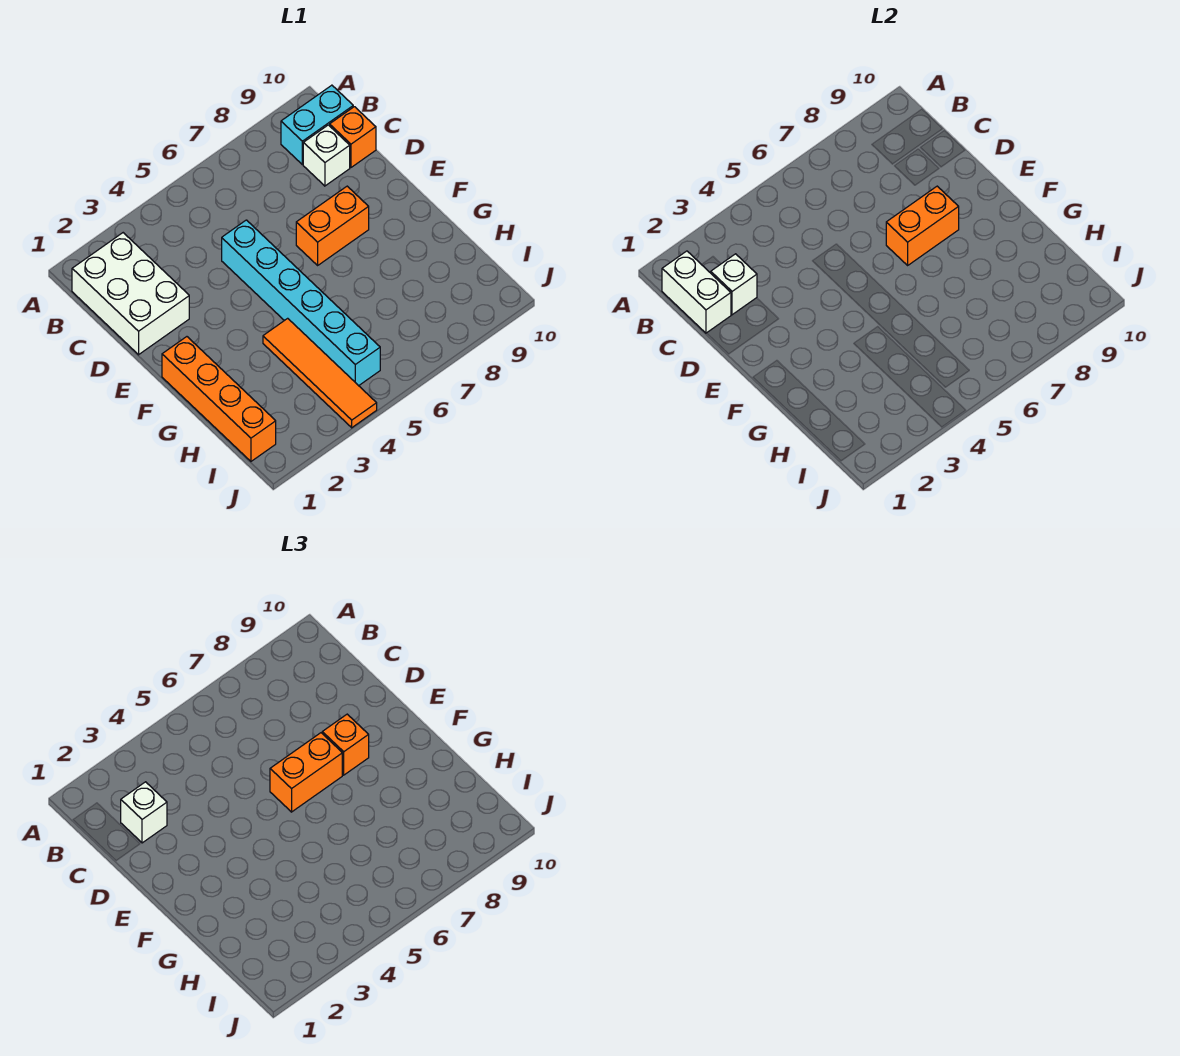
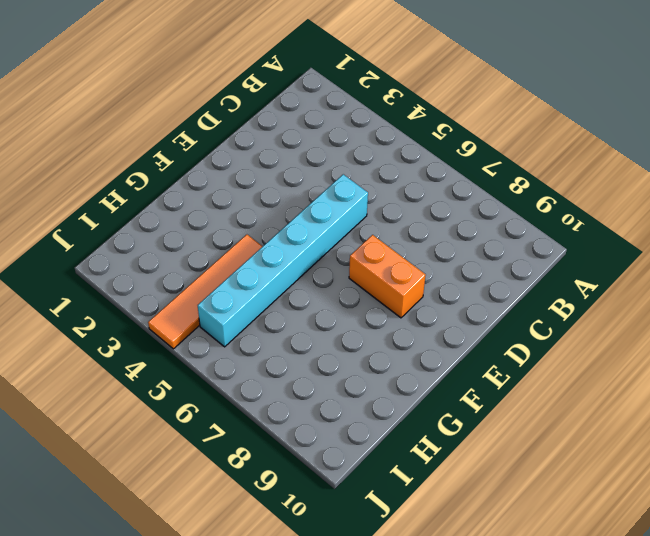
none -> white 2x3 brick [72,233,189,355]
none -> cyan 1x2 brick [281,85,353,165]
none -> white 1x1 brick [303,125,350,186]

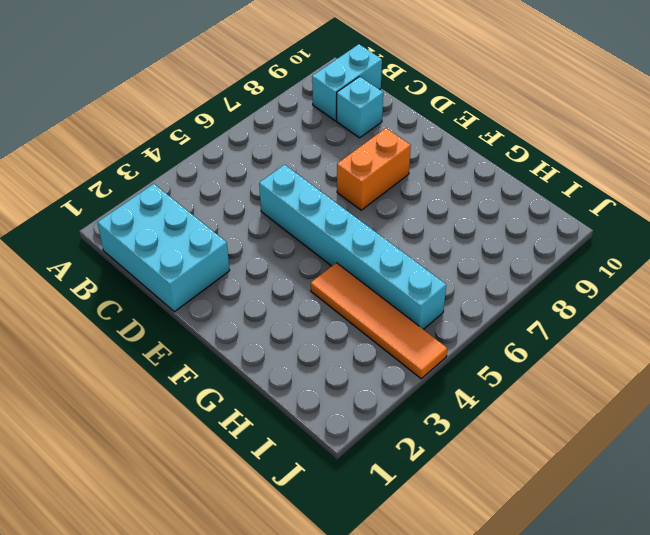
cyan 2x3 brick [97,184,230,312] -> white 2x3 brick [72,233,189,355]
cyan 1x1 brick [337,77,383,138] -> white 1x1 brick [303,125,350,186]
none -> orange 1x1 brick [330,107,376,167]
none -> orange 1x4 brick [162,337,276,461]
none -> white 1x2 brick [662,251,731,333]

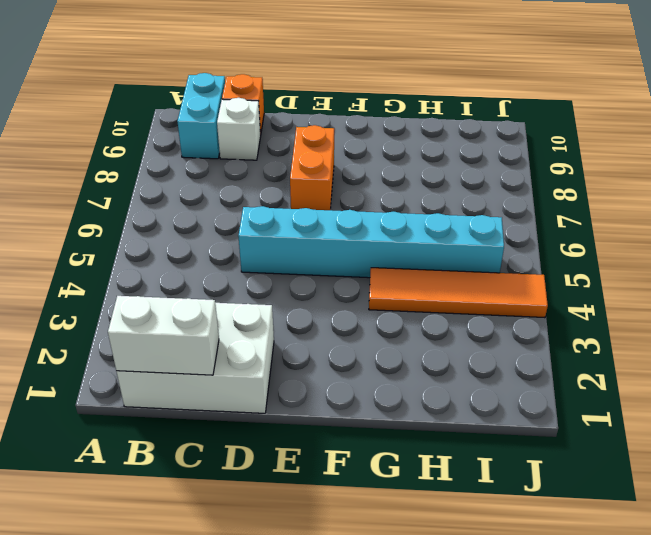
none -> orange 1x4 brick [162,337,276,461]
none -> white 1x1 brick [711,254,757,315]
none -> orange 1x2 brick [886,186,959,265]

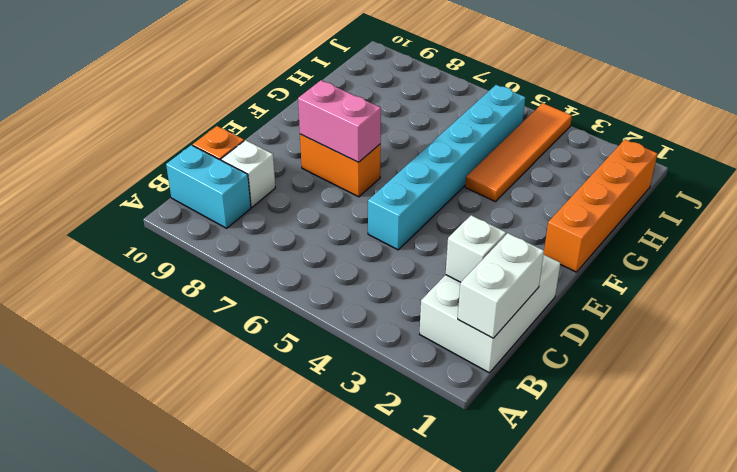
pink 1x2 brick [298,80,381,162] -> orange 1x2 brick [886,186,959,265]
none -> white 1x1 brick [121,782,167,843]
none -> orange 1x2 brick [270,733,342,812]
none -> orange 1x1 brick [322,714,369,775]

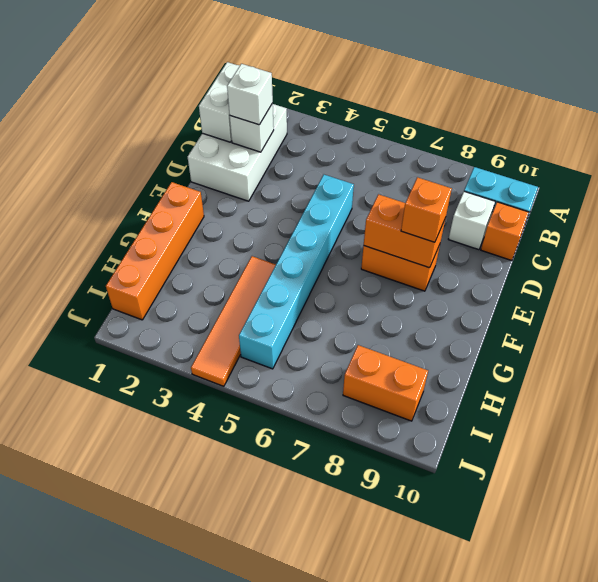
orange 1x2 brick [343,345,428,421] -> orange 1x2 brick moved to [270,733,342,812]

